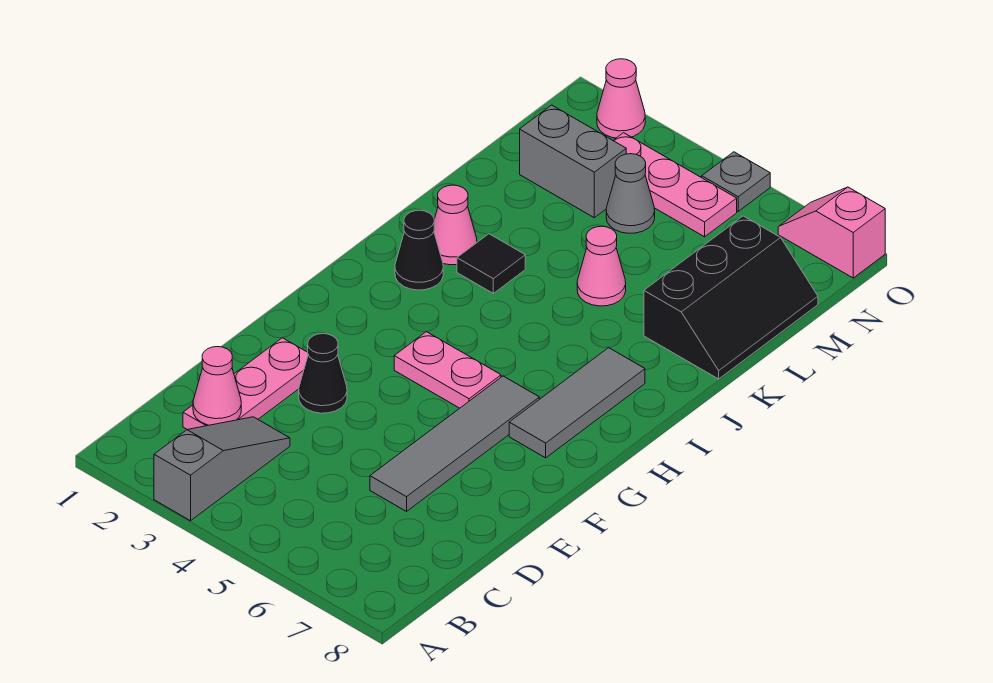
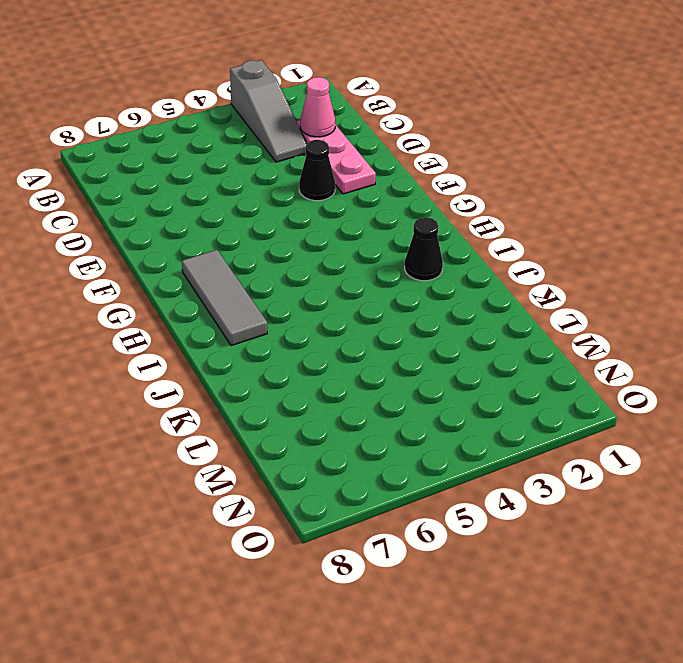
none -> grey 1x4 tile [370,376,539,511]
none -> pink 1x2 plate [394,332,501,408]
none -> pink 1x1 cone [434,185,477,265]

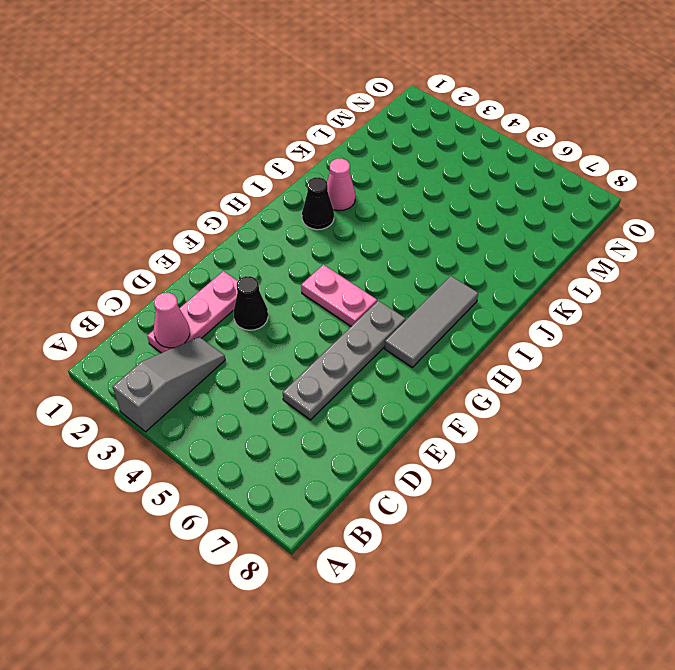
grey 1x4 plate [283,301,406,420] -> grey 1x4 tile [370,376,539,511]
none -> black 1x1 tile [457,234,525,293]
none -> pink 1x1 cone [577,226,626,306]
none -> black 2x3 slope [644,216,818,379]

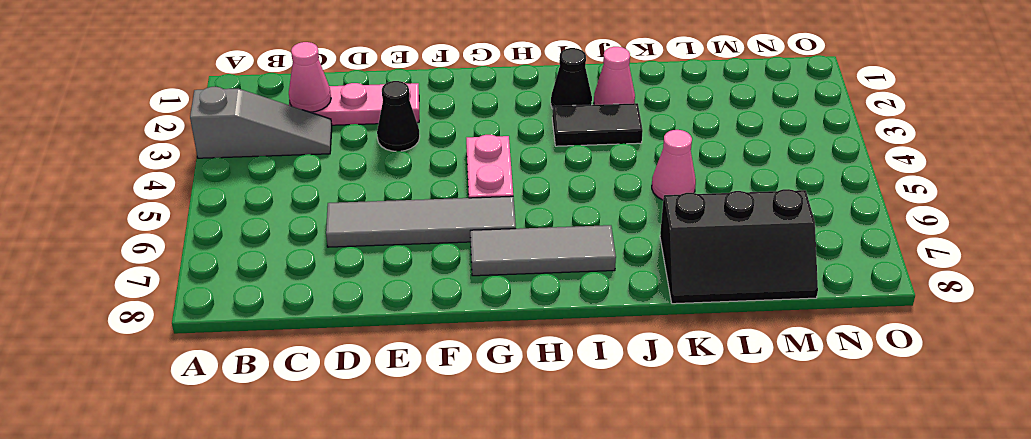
black 1x2 tile [552,103,643,146] -> black 1x1 tile [457,234,525,293]
none -> grey 1x2 brick [520,105,626,218]
none -> grey 1x1 cone [606,154,655,233]
none -> pink 1x3 plate [613,133,737,237]

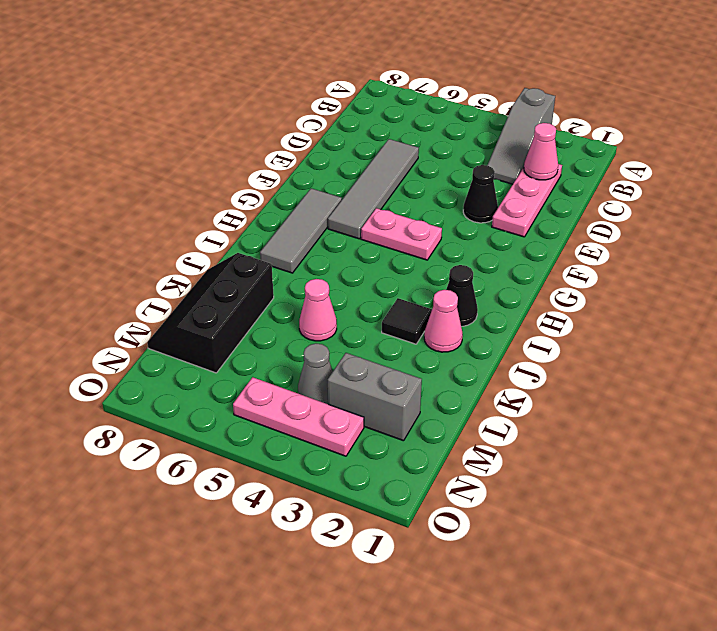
none -> pink 1x1 cone [597,59,645,138]
none -> grey 1x1 plate [702,152,770,211]
none -> pink 1x2 slope [778,187,885,278]

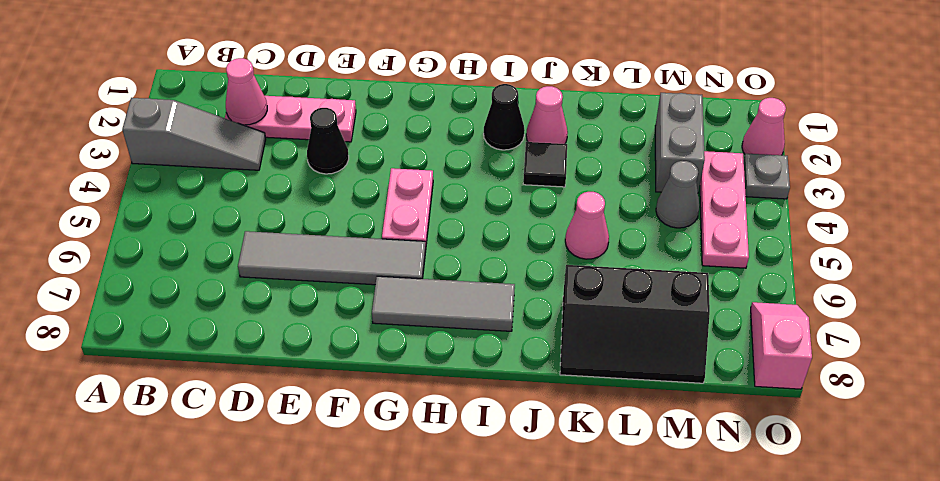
grey 1x1 plate [744,154,790,199] -> grey 1x1 plate moved to [702,152,770,211]

